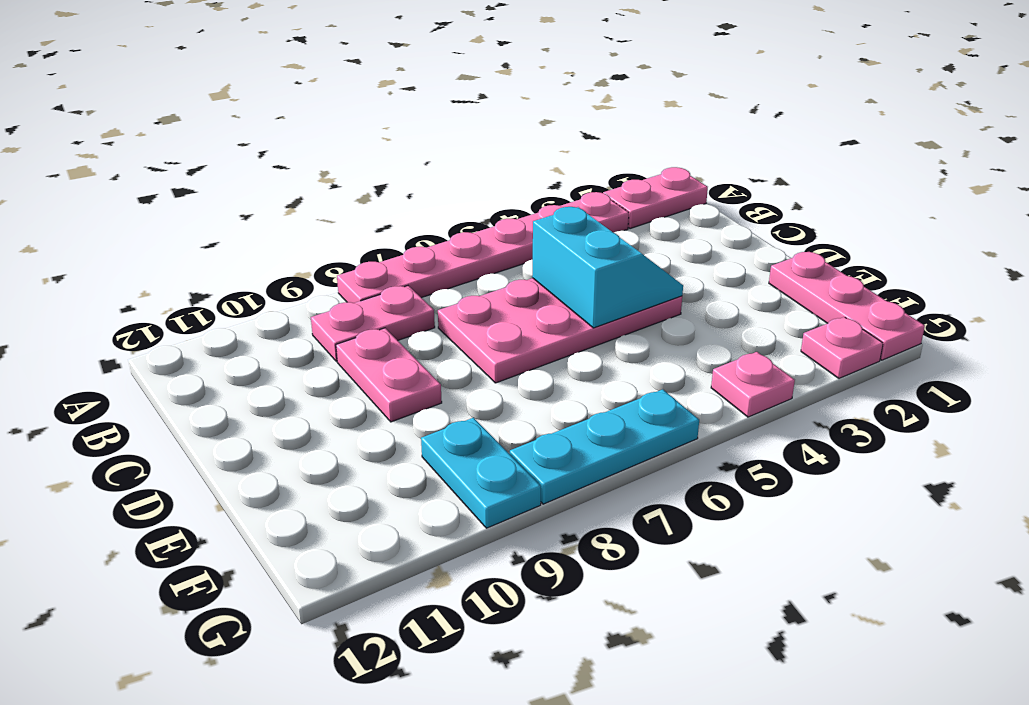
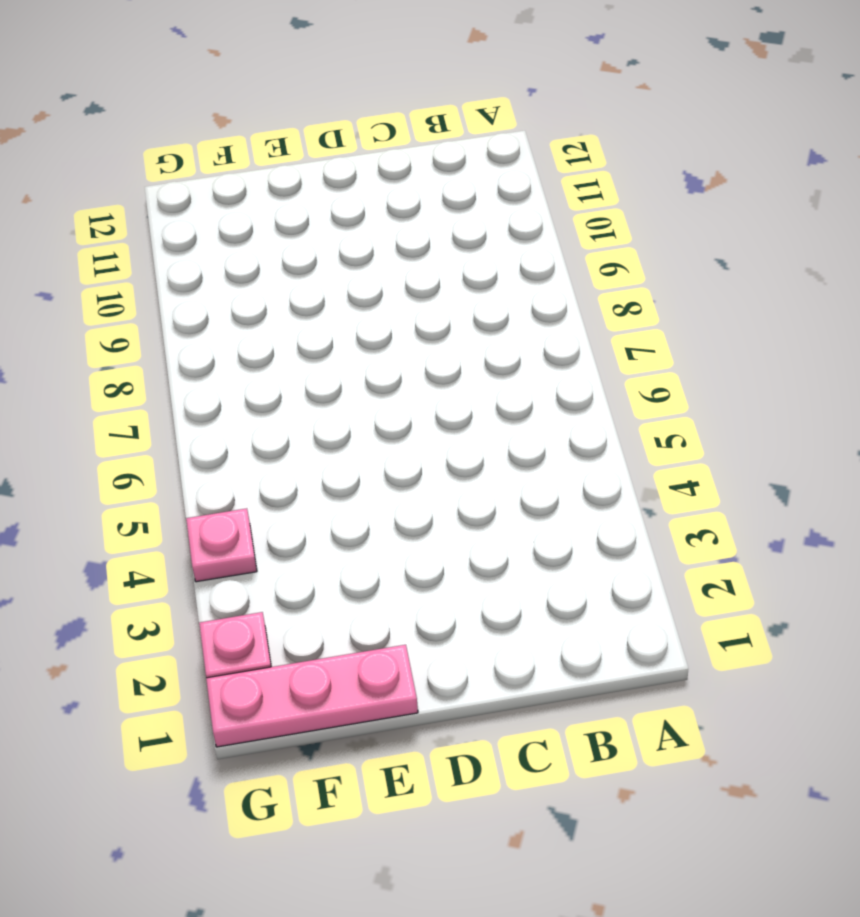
none -> pink 1x2 plate [603,167,708,229]
none -> pink 1x6 plate [337,192,629,303]

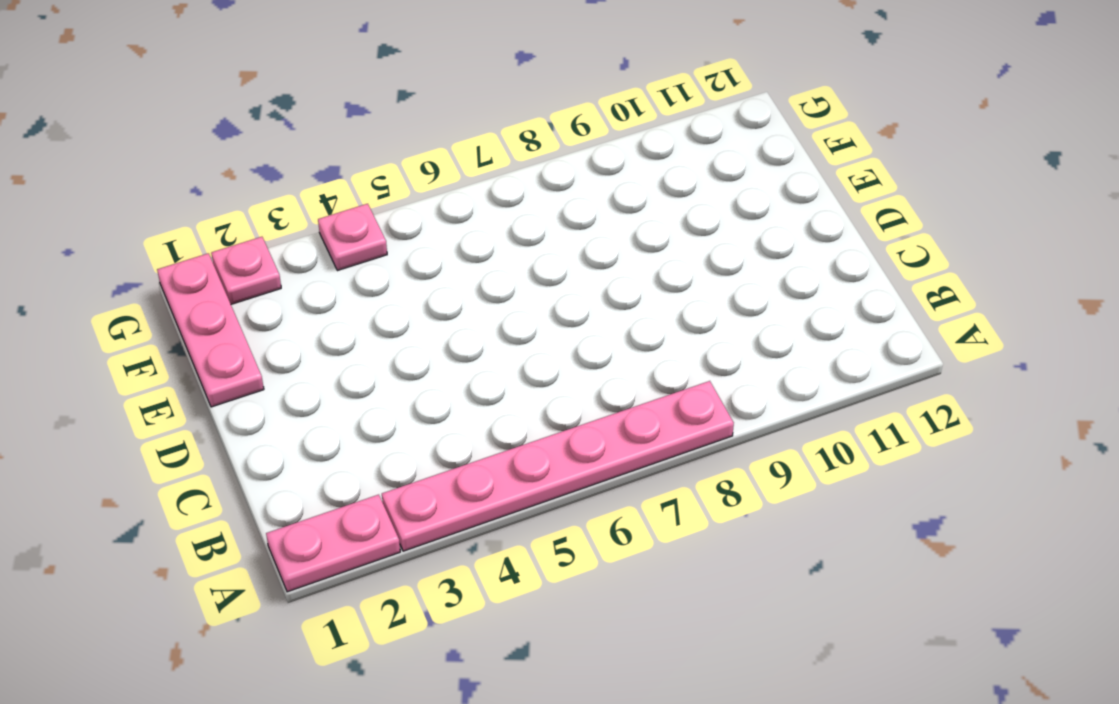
none -> pink 1x2 plate [311,286,435,361]
none -> pink 2x4 plate [438,278,682,383]

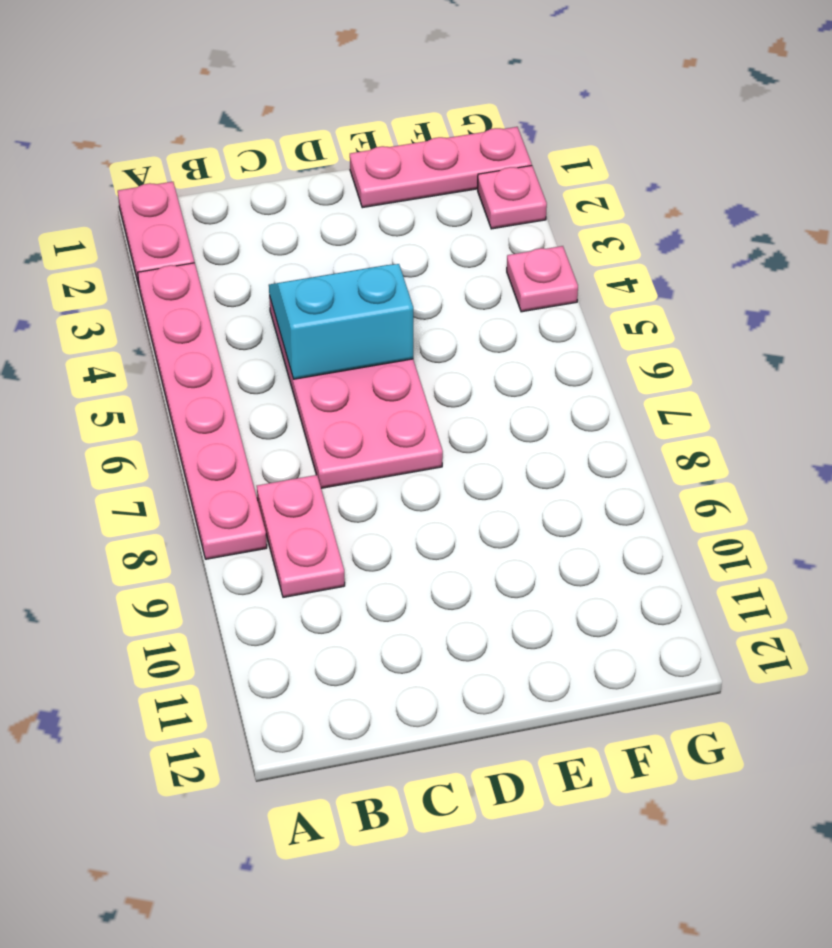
none -> pink 1x2 plate [336,328,442,422]
none -> cyan 1x2 plate [421,418,541,528]

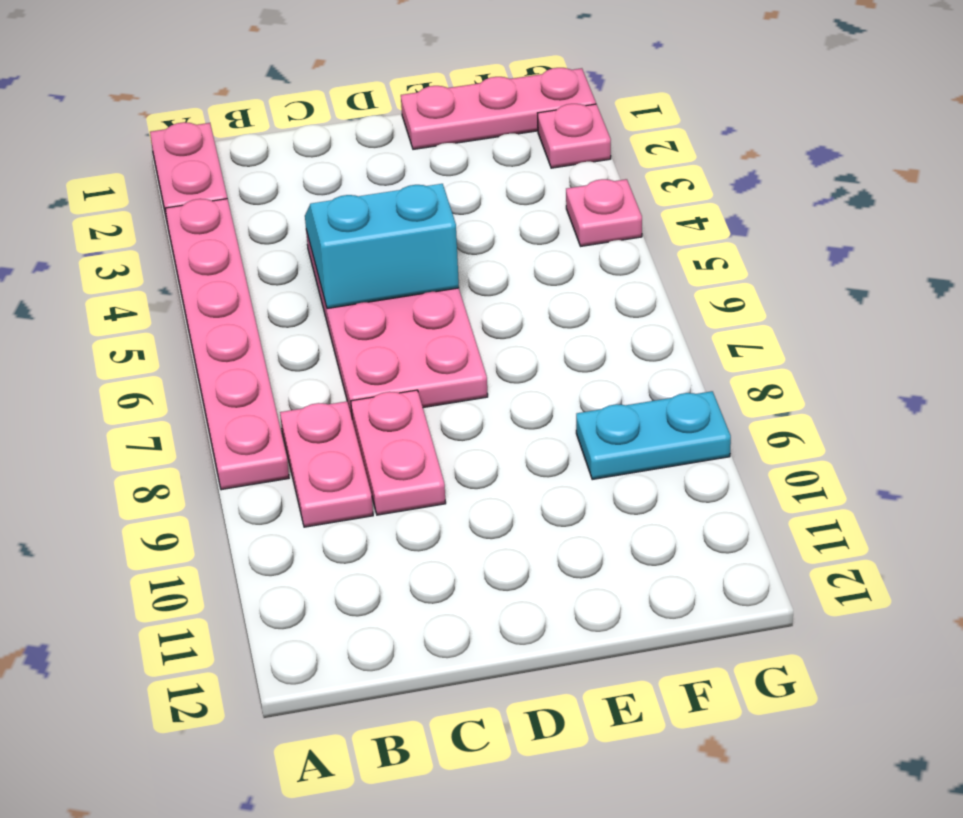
pink 1x2 plate [351,390,446,515] -> pink 1x2 plate turned to [336,328,442,422]
none -> cyan 1x3 plate [510,389,699,504]

